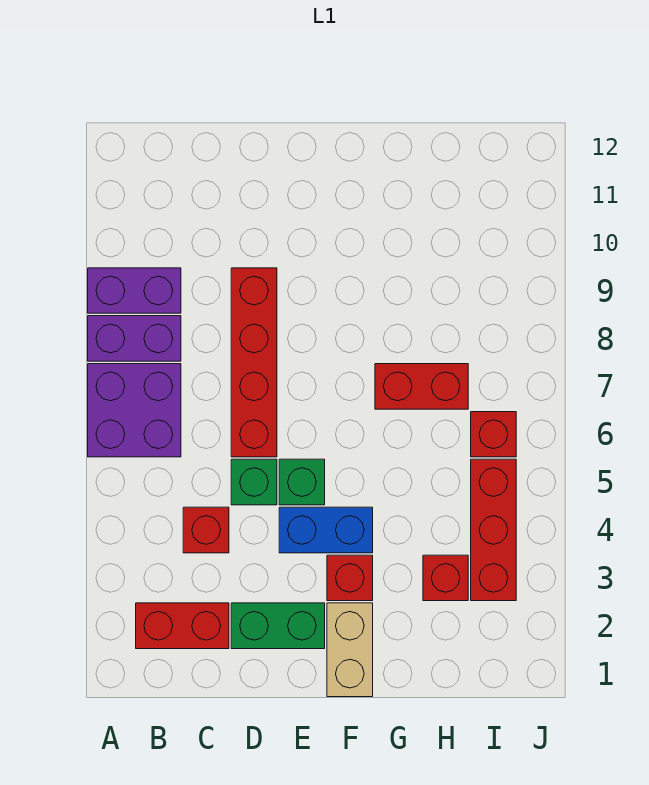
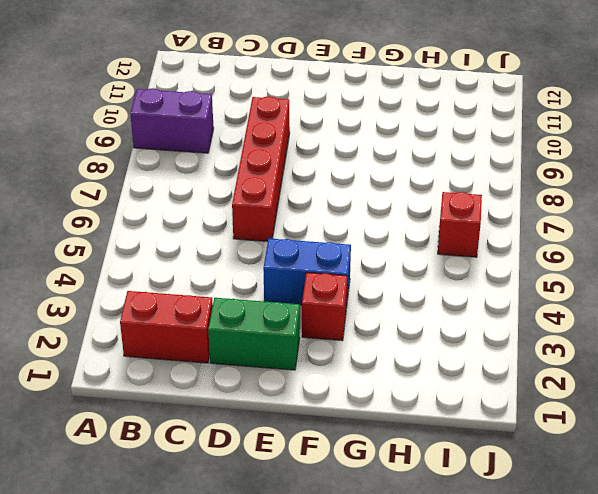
none -> purple 2x2 brick [88,364,181,457]
none -> purple 1x2 brick [88,316,181,361]
none -> red 1x1 brick [183,507,229,553]

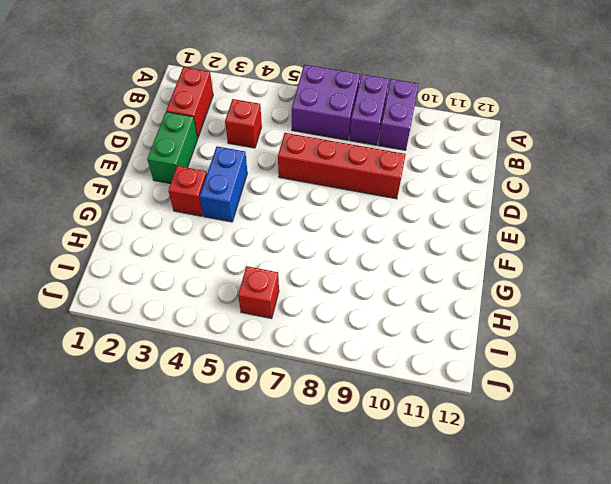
none -> green 1x1 brick [231,459,277,505]
none -> green 1x1 brick [279,459,325,505]
none -> tan 1x2 brick [327,603,373,697]

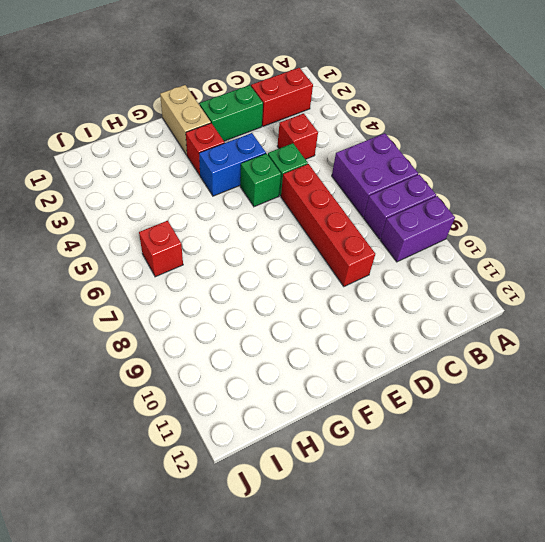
none -> red 1x2 brick [375,364,468,409]
none -> red 1x1 brick [423,555,468,601]
none -> red 1x3 brick [471,459,516,601]

